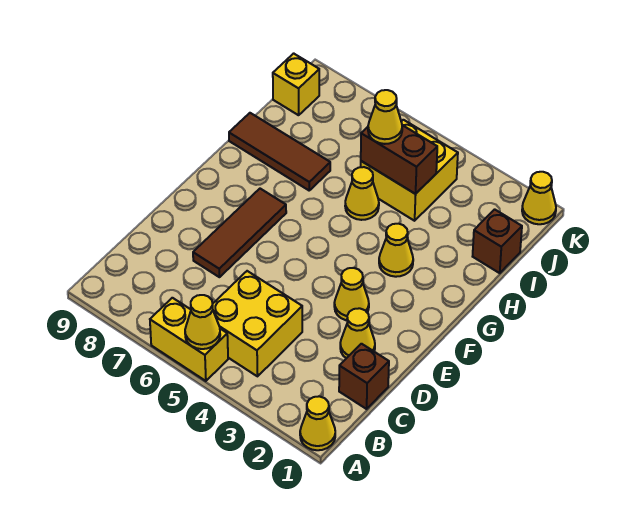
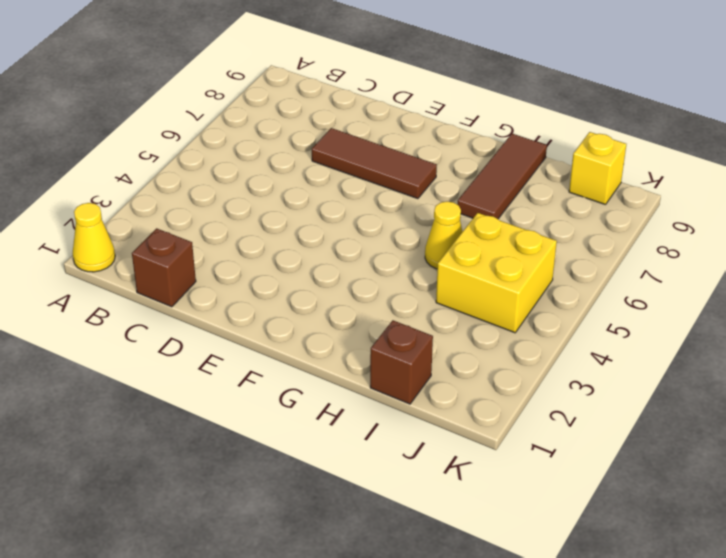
none -> yellow 1x2 brick [150,298,228,381]
none -> yellow 2x2 brick [213,271,302,376]
none -> yellow 1x1 cone [340,308,375,358]

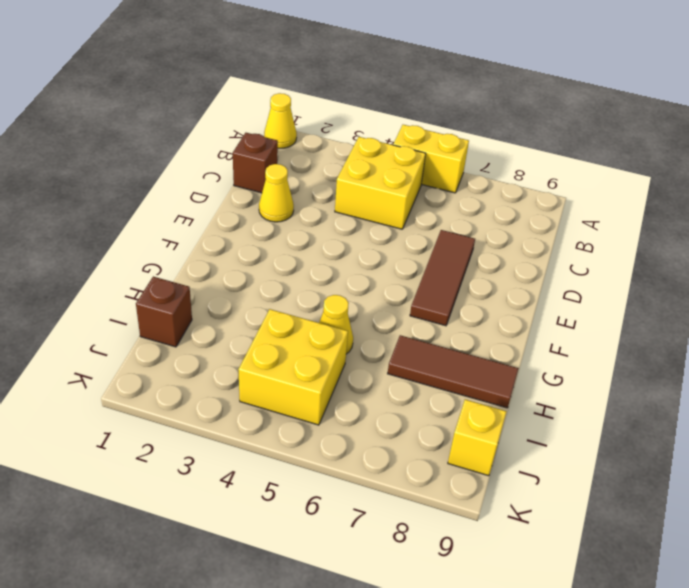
none -> yellow 1x1 cone [334,268,369,320]
none -> yellow 1x1 cone [379,224,413,277]
none -> yellow 1x1 cone [522,172,556,224]

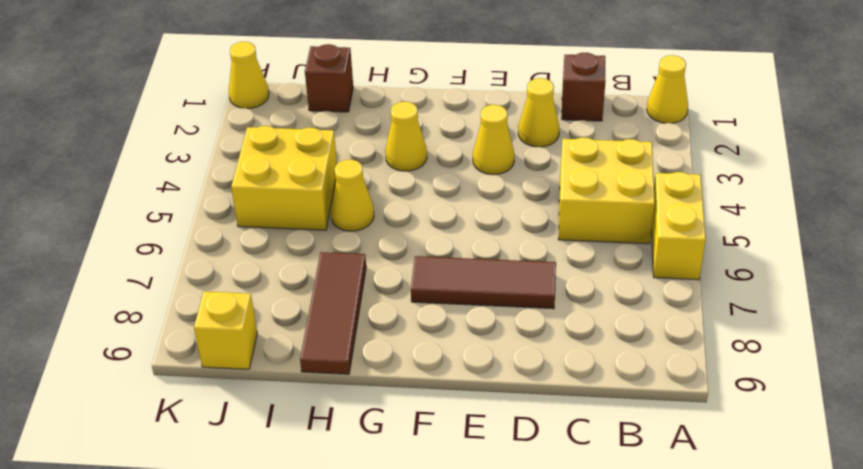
none -> yellow 1x1 cone [185,295,220,349]
none -> brown 1x2 brick [361,125,437,194]
none -> yellow 1x1 cone [368,90,402,144]

